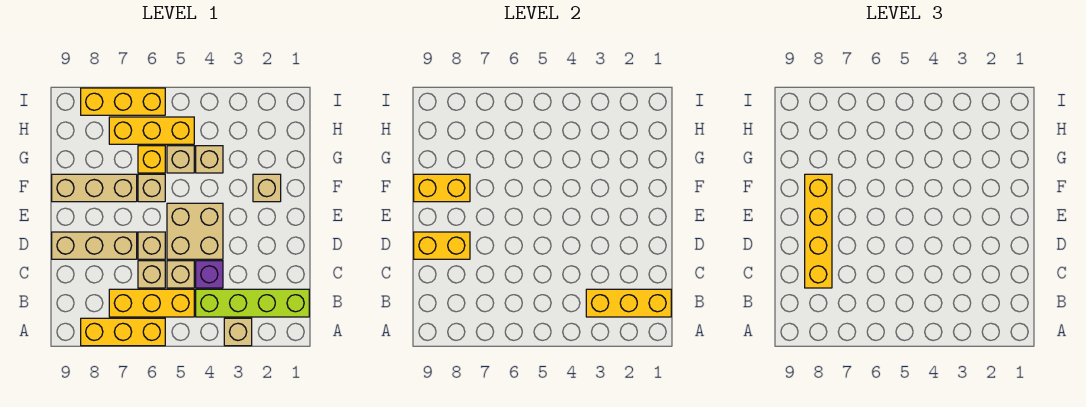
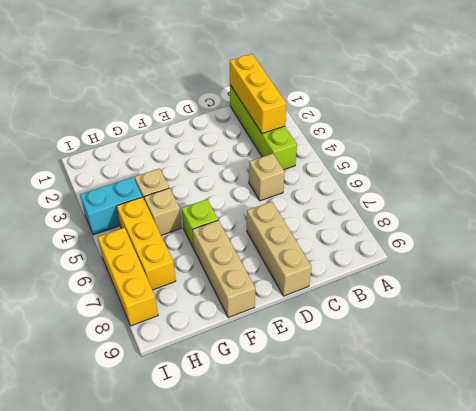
lime 1x1 brick [182,199,218,249] -> tan 1x1 brick [138,174,165,202]
cyan 1x2 brick [80,177,142,235] -> none
none -> tan 1x1 brick [224,318,252,346]
none -> yellow 1x3 brick [81,318,165,346]
none -> yellow 1x3 brick [109,289,194,317]

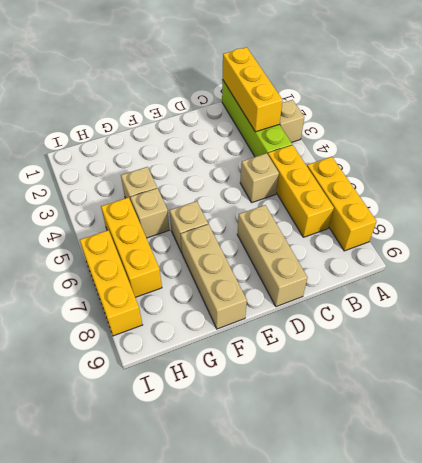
none -> purple 1x1 brick [196,261,223,288]
none -> tan 1x1 brick [138,261,165,288]
none -> tan 2x2 brick [167,203,223,259]

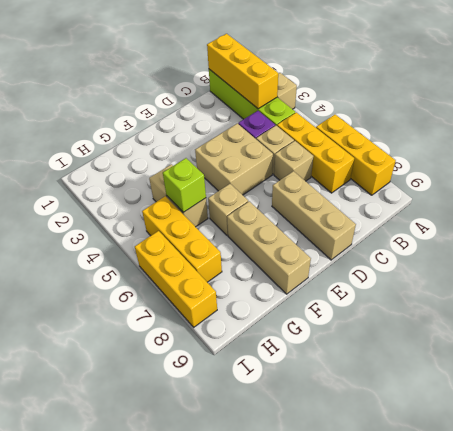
lime 1x1 brick [163,158,206,212] -> none
none -> tan 1x1 brick [138,232,165,259]
none -> tan 1x1 brick [253,174,281,202]
none -> yellow 1x1 brick [138,146,165,173]

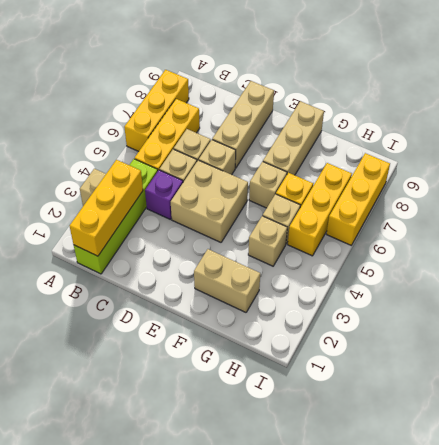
tan 1x2 brick [194,249,260,312] -> tan 1x1 brick [253,174,281,202]
none -> yellow 1x2 brick [414,232,470,259]
none -> yellow 1x2 brick [414,174,470,202]
none -> yellow 1x4 brick [805,174,832,288]

